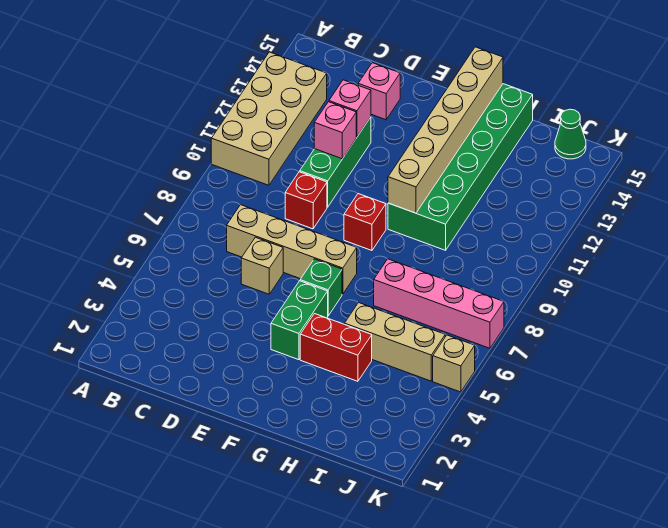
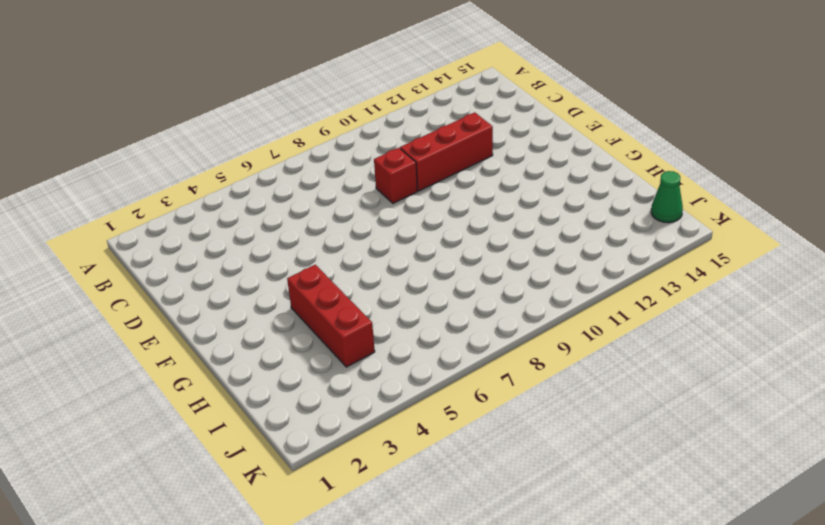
red 1x3 brick [400,113,493,191] -> green 1x3 brick [300,117,371,207]
red 1x3 brick [287,265,375,367] -> red 1x2 brick [300,314,372,381]
none -> tan 2x4 brick [211,52,327,185]
none -> tan 1x4 brick [227,205,357,294]
none -> tan 1x1 brick [241,237,283,294]

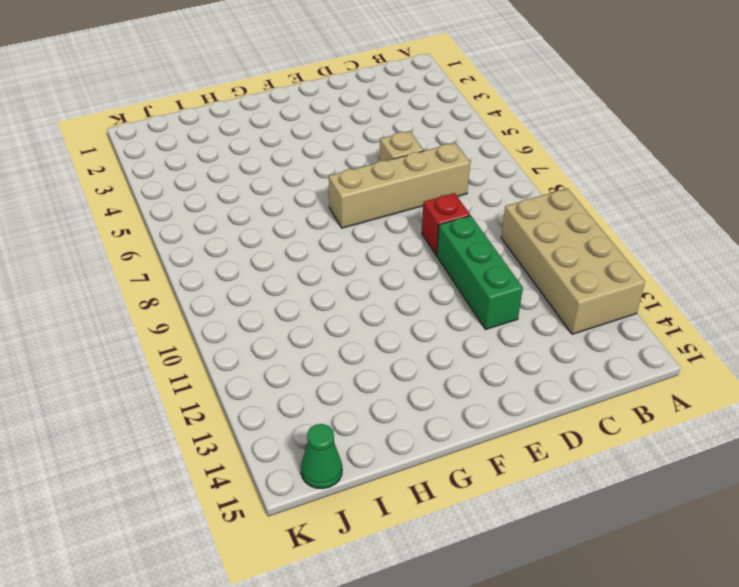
none -> pink 1x1 brick [358,63,400,120]
none -> green 1x2 brick [271,281,328,360]
none -> green 1x1 brick [300,259,342,316]

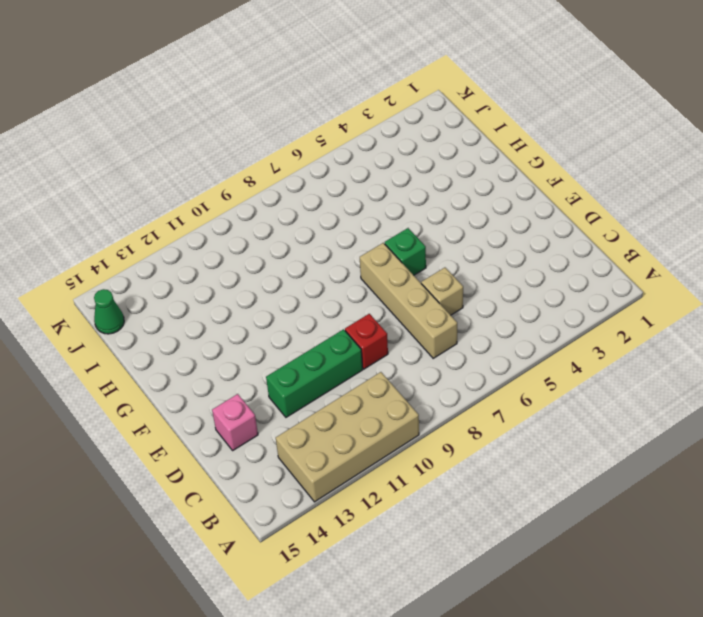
none -> green 1x2 brick [271,281,328,360]
none -> red 1x1 brick [344,194,386,250]
none -> red 1x2 brick [300,314,372,381]

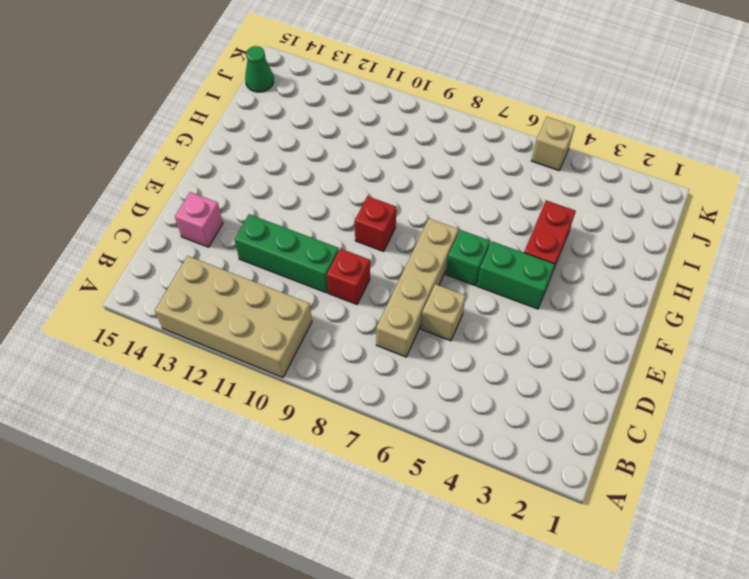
none -> green 2x6 brick [388,84,533,250]
none -> tan 1x3 brick [344,303,445,381]
none -> pink 1x4 brick [374,259,504,348]

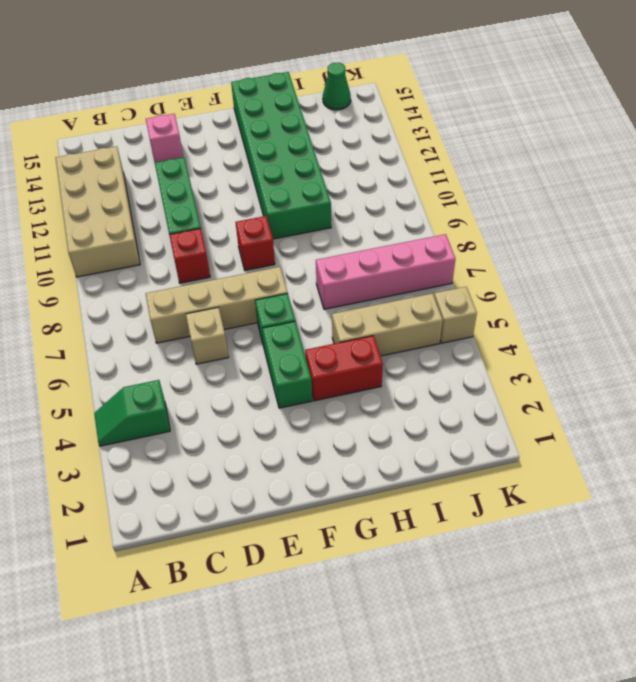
green 1x2 slope [94,380,170,446] -> none
none -> pink 1x1 brick [314,102,356,159]
none -> pink 1x1 brick [329,80,371,137]
none -> tan 1x6 brick [388,47,503,213]

